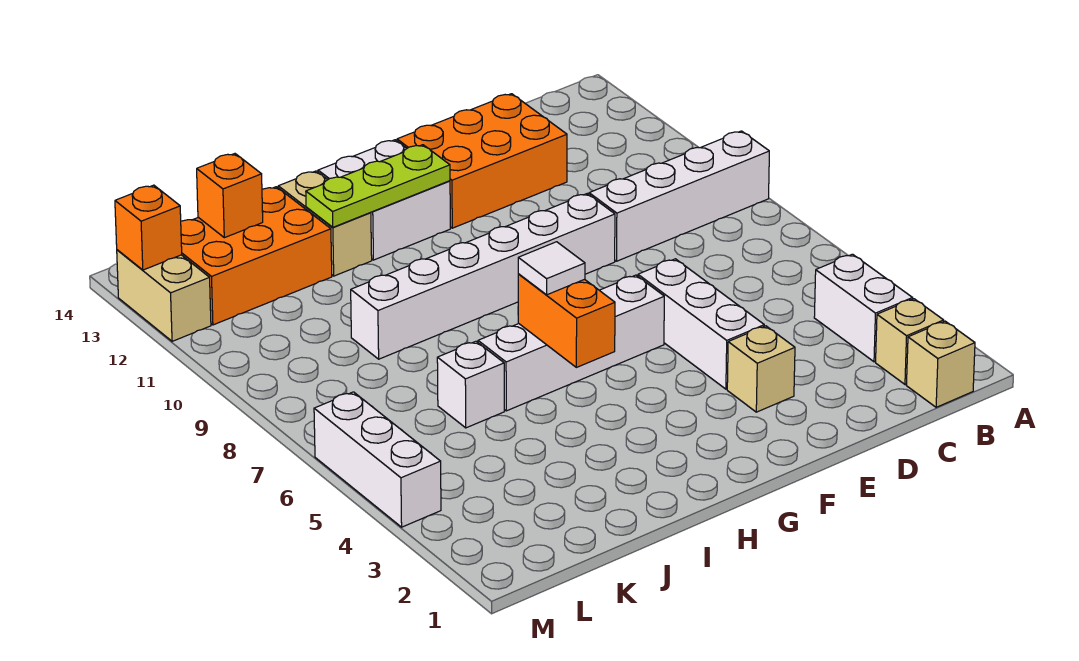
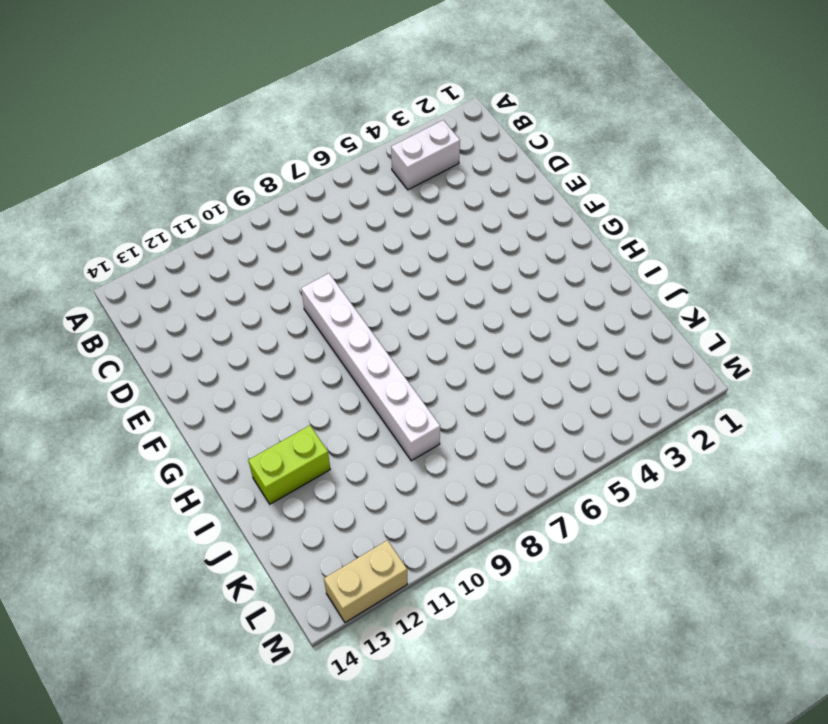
lime 1x2 brick [248,425,330,504] -> tan 1x2 brick [278,171,372,276]
none -> white 1x4 brick [589,131,769,261]
none -> tan 1x1 brick [906,321,975,407]
none -> tan 1x1 brick [876,299,944,384]

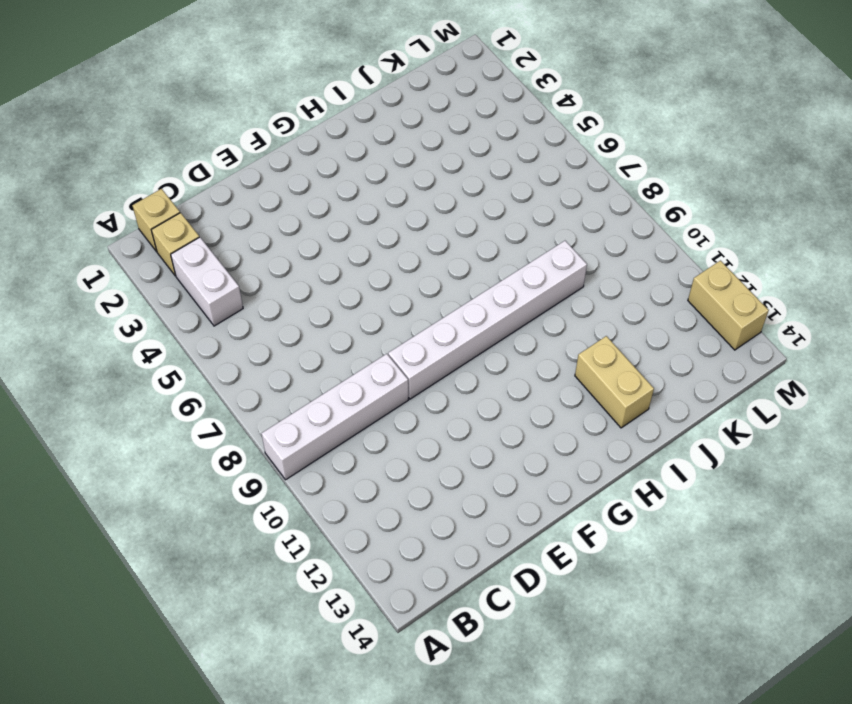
none -> orange 2x3 brick [397,94,567,228]
none -> tan 1x1 brick [727,326,795,412]
none -> white 1x3 brick [638,259,764,389]

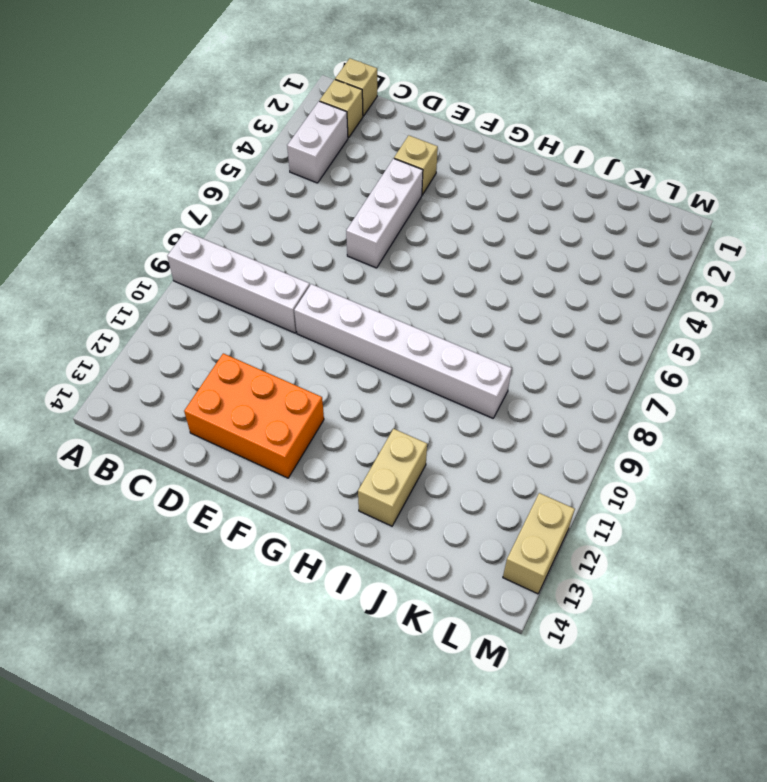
none -> white 1x4 brick [478,275,664,411]
none -> white 2x2 brick [318,140,450,260]
none -> white 1x1 brick [437,341,504,428]

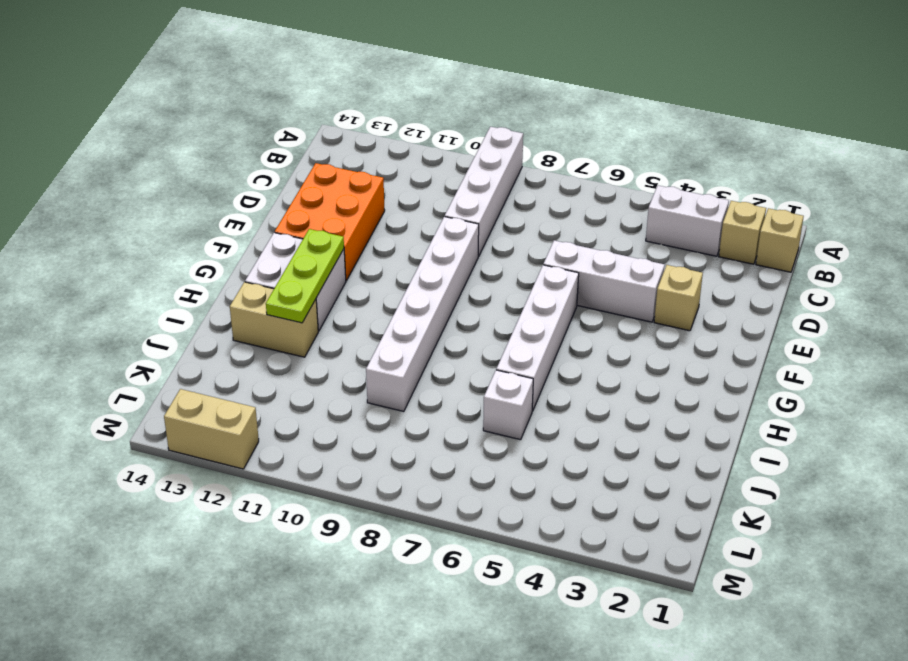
none -> orange 2x3 brick [181,187,332,325]
none -> white 1x3 brick [314,392,441,527]
none -> orange 1x2 brick [518,274,615,367]

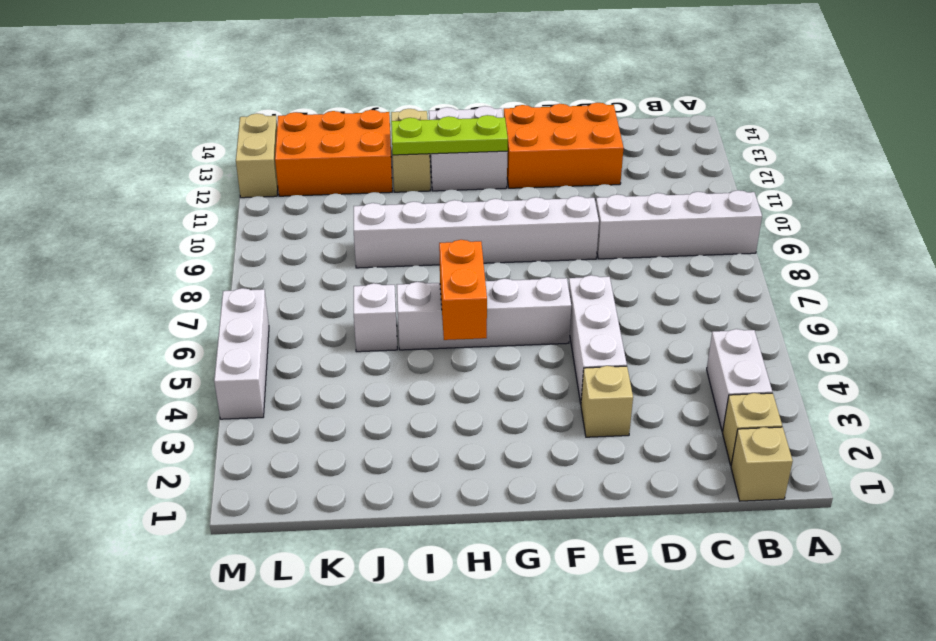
none -> orange 1x1 brick [197,154,263,238]
none -> orange 1x1 brick [115,185,182,270]
none -> white 1x1 tile [518,242,585,295]

